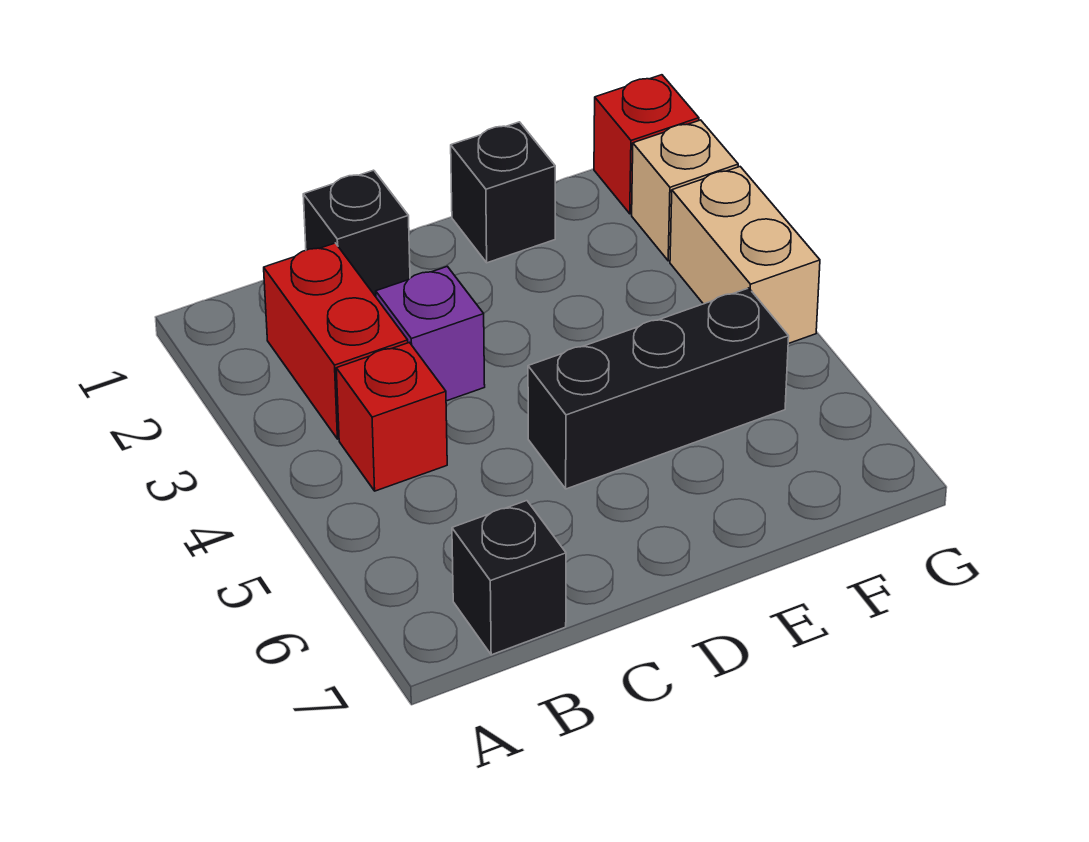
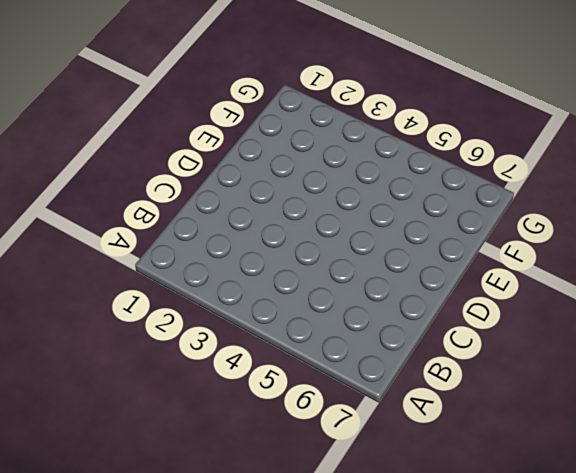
none -> red 1x2 brick [264,243,408,439]
none -> red 1x1 brick [336,342,447,491]

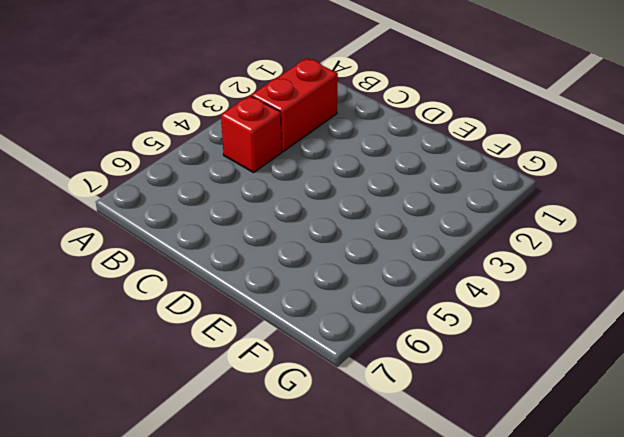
none -> black 1x1 brick [452,501,566,655]
none -> black 1x1 brick [303,170,410,297]

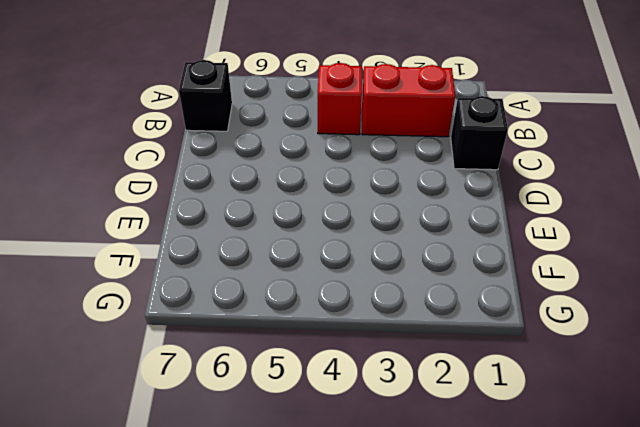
none -> purple 1x1 brick [376,266,485,401]
none -> black 1x3 brick [528,288,789,489]

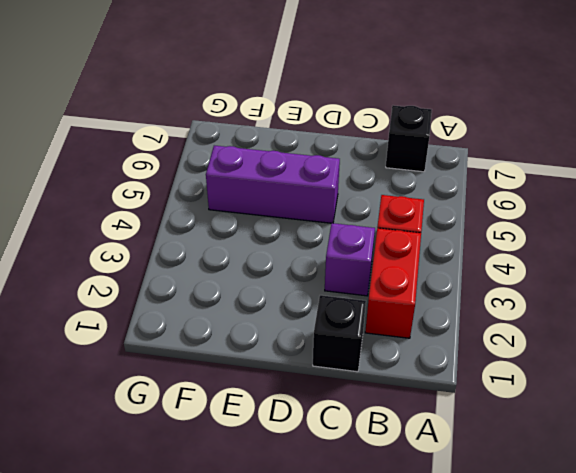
purple 1x3 brick [206,146,340,223] -> black 1x3 brick [528,288,789,489]
none -> black 1x1 brick [451,122,555,263]
none -> red 1x1 brick [594,75,699,214]

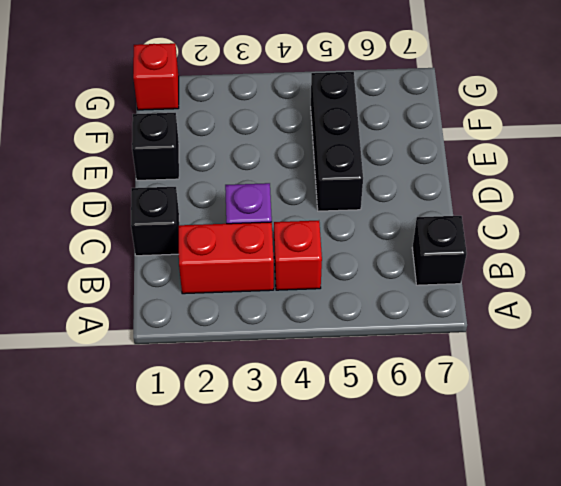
none -> tan 1x1 brick [632,120,738,261]
none -> tan 1x2 brick [670,167,820,344]

